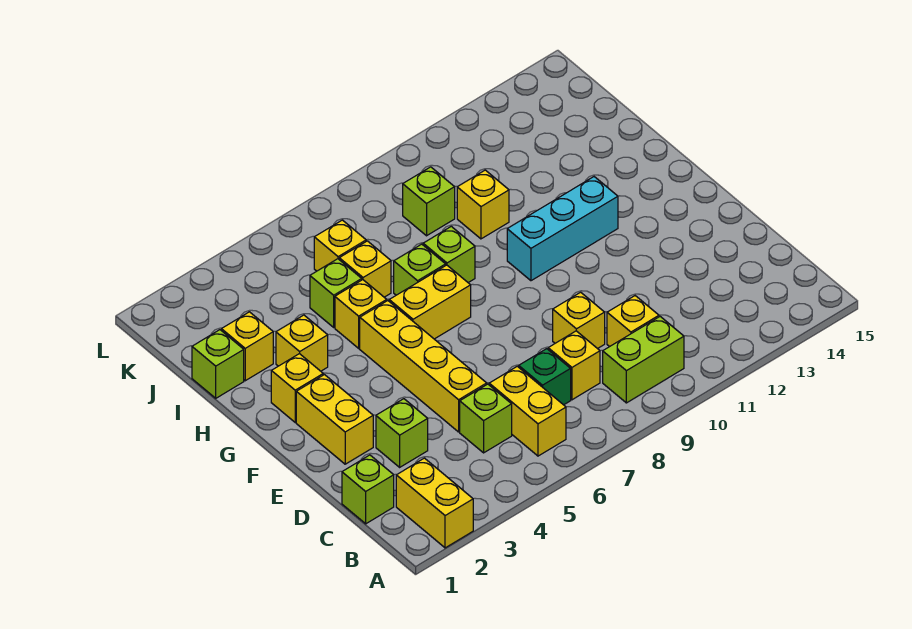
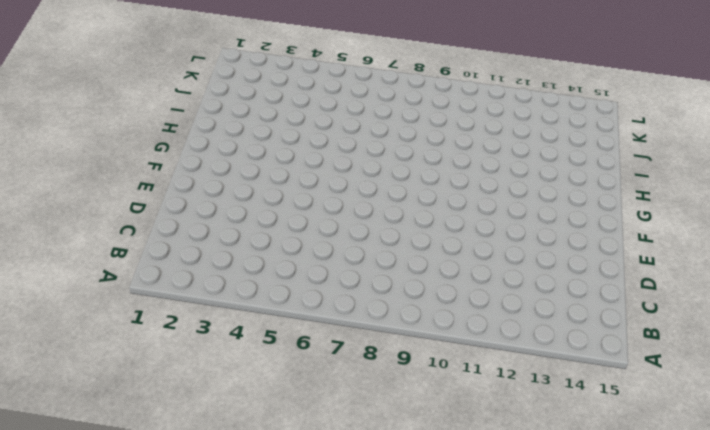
none -> yellow 1x2 brick [396,458,473,548]
none -> yellow 1x2 brick [489,366,566,456]
none -> lime 1x2 brick [603,317,684,403]

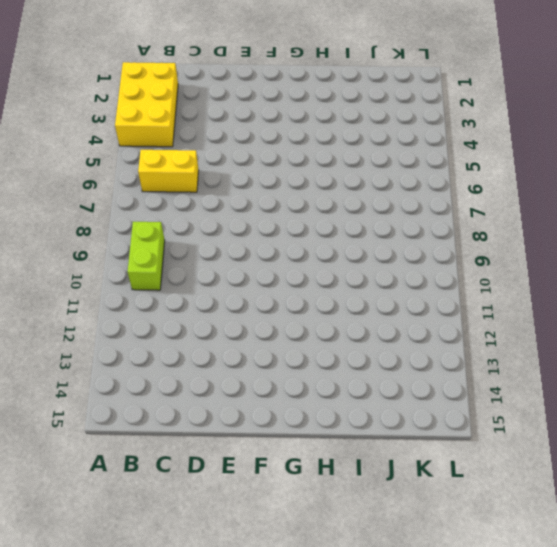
yellow 2x3 brick [115,62,178,147] -> yellow 1x2 brick [396,458,473,548]
none -> lime 1x1 brick [342,455,394,524]
none -> lime 1x1 brick [460,384,512,453]
none -> green 1x1 brick [519,349,571,405]

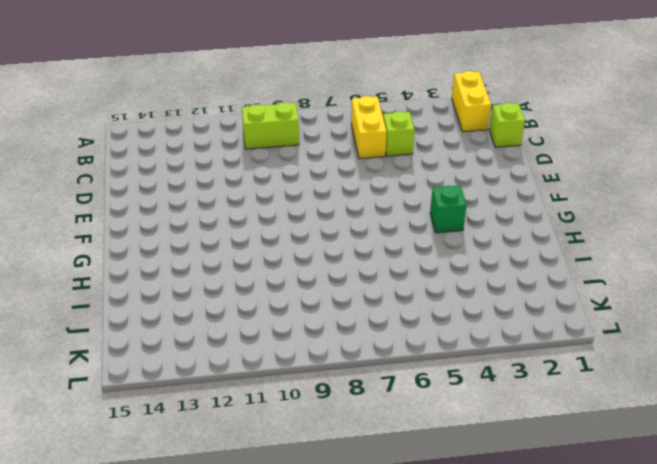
green 1x1 brick [430,185,467,233] -> green 1x1 brick moved to [519,349,571,405]
none -> yellow 1x1 brick [548,331,600,400]
none -> yellow 1x1 brick [607,296,659,347]
none -> lime 1x1 brick [376,399,428,467]

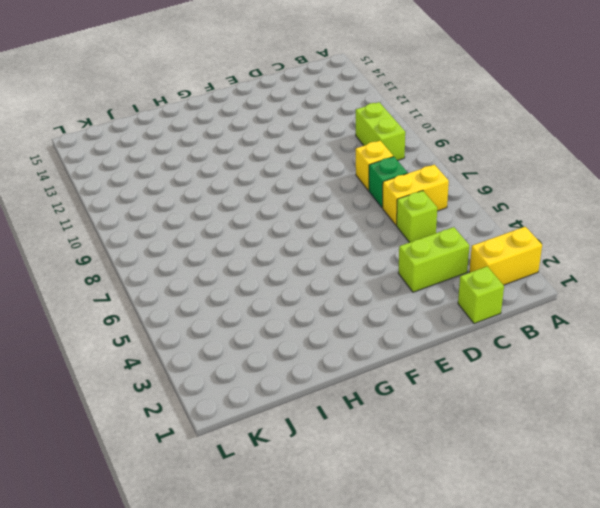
lime 1x2 brick [399,227,469,292] -> lime 1x1 brick [376,399,428,467]
none -> yellow 1x1 brick [607,296,659,347]
none -> yellow 1x4 brick [360,301,487,432]
none -> yellow 1x1 brick [553,292,605,349]

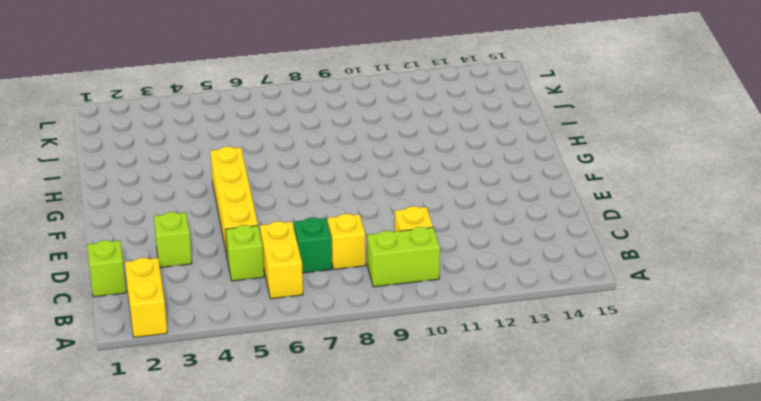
none -> yellow 1x1 brick [553,292,605,349]
none -> yellow 1x2 brick [296,375,373,464]
none -> yellow 1x1 brick [271,354,323,422]

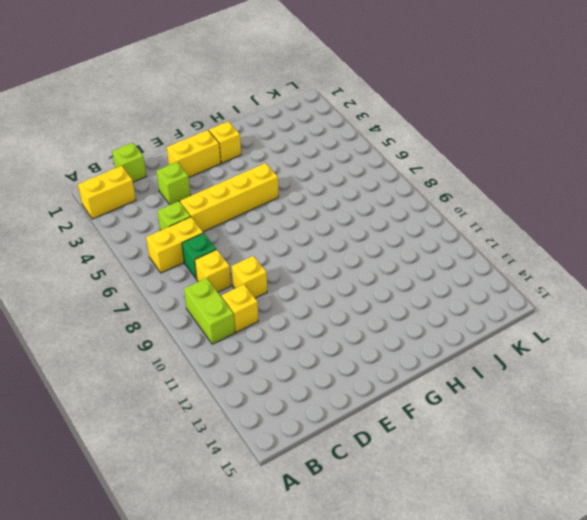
none -> yellow 1x2 brick [389,265,471,339]
none -> cyan 1x3 brick [507,177,618,281]
none -> yellow 1x1 brick [276,315,328,371]

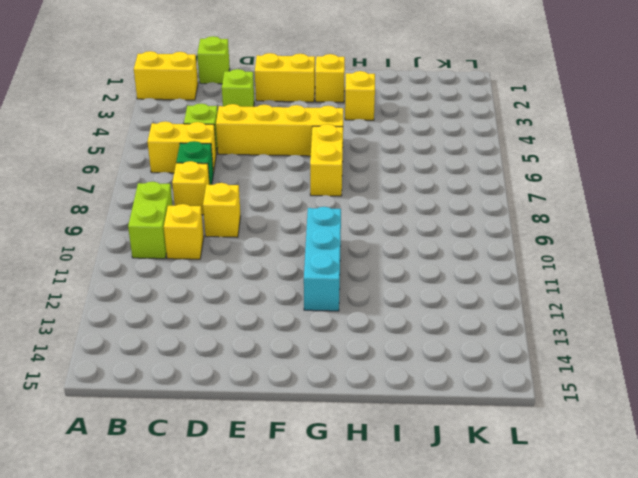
none -> yellow 1x1 brick [335,280,387,348]
none -> lime 1x1 brick [394,244,446,295]
none -> lime 1x1 brick [423,226,475,283]

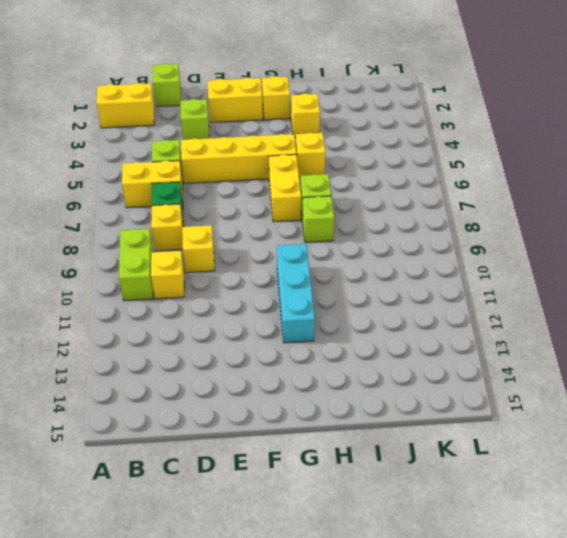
none -> lime 1x1 brick [192,330,244,398]
none -> yellow 1x1 brick [221,312,273,381]
none -> lime 1x1 brick [310,259,362,327]

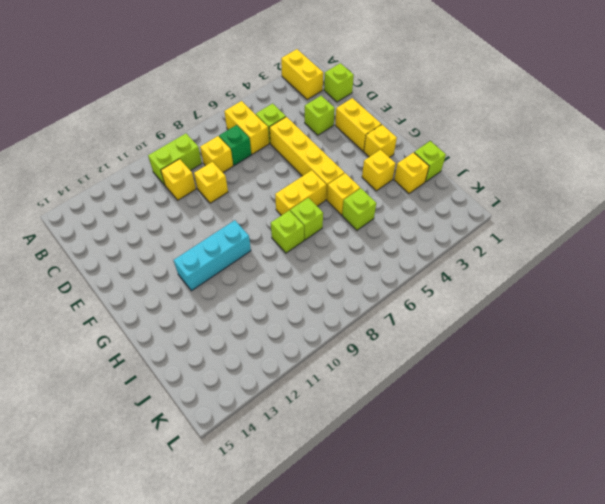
none -> yellow 1x1 brick [339,241,391,297]
none -> yellow 1x1 brick [457,170,509,239]
none -> yellow 1x1 brick [314,220,366,271]

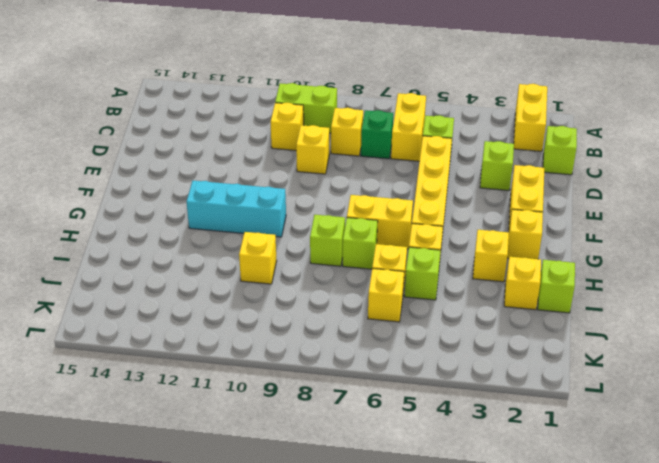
none -> lime 1x1 brick [403,167,455,236]

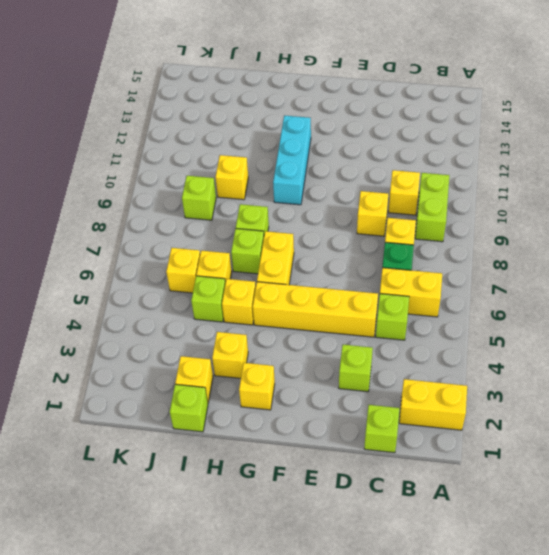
none -> yellow 1x2 brick [296,375,373,464]

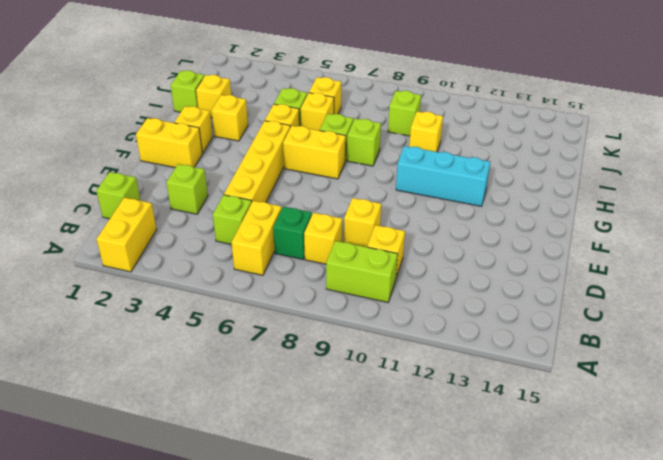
yellow 1x2 brick [136,118,202,168] -> yellow 1x2 brick turned to [296,375,373,464]

